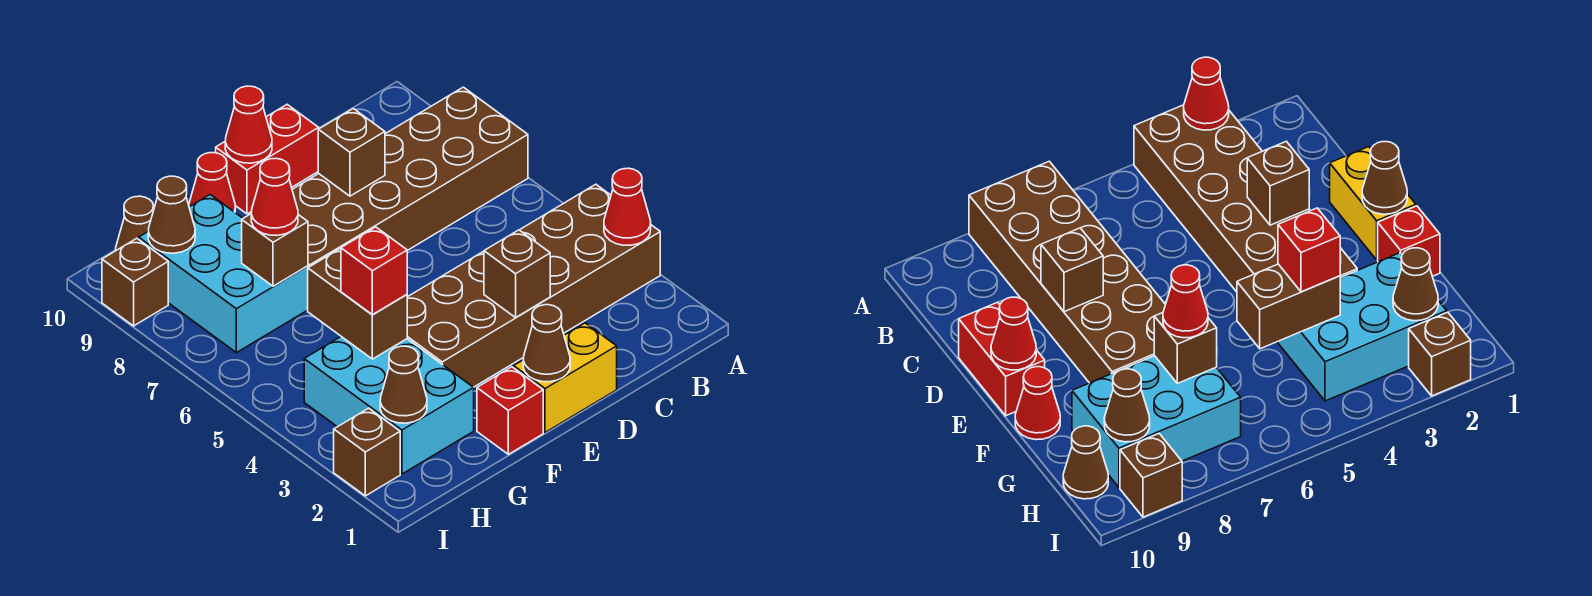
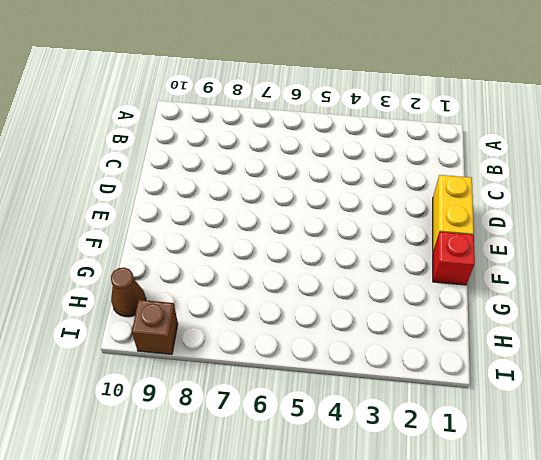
none -> brown 2x6 brick [407,184,660,387]
none -> brown 2x6 brick [292,87,528,267]
none -> red 1x2 brick [216,105,319,214]

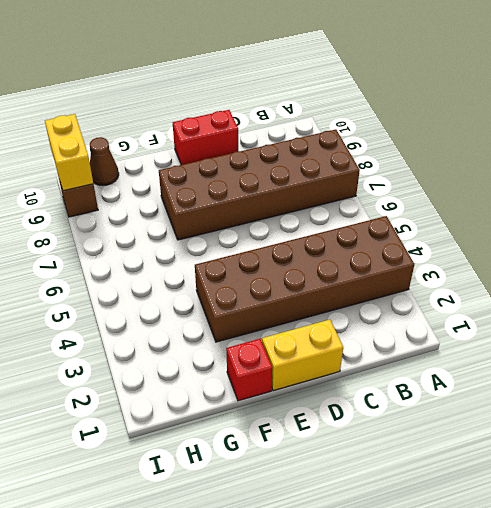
yellow 1x2 brick [45,114,93,191] -> none
none -> red 1x1 cone [189,153,235,212]
none -> cyan 2x3 brick [304,337,474,474]
none -> cyan 2x3 brick [139,195,308,353]

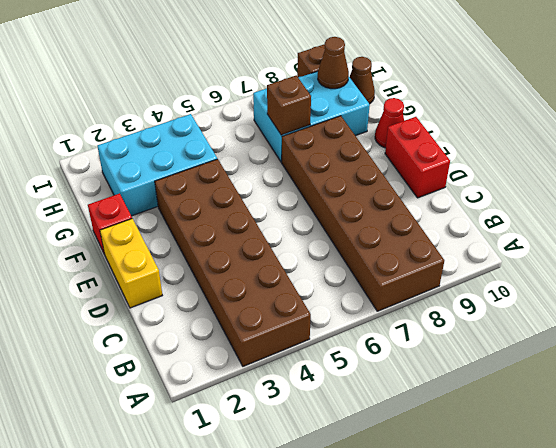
none -> brown 1x1 brick [334,408,400,496]
none -> red 1x1 cone [604,168,651,245]
none -> brown 1x1 brick [484,230,550,318]

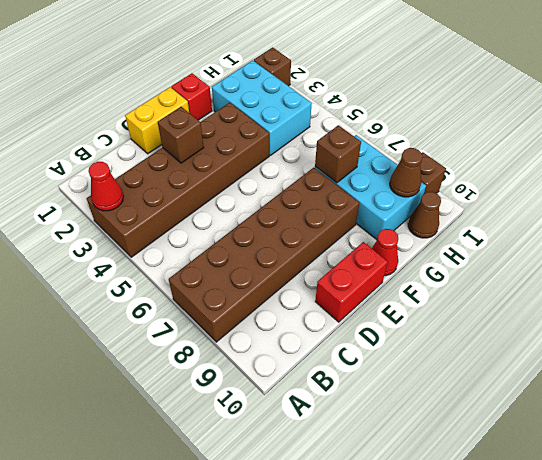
none -> brown 1x1 brick [318,109,385,196]
none -> brown 1x1 cone [523,305,570,382]
none -> red 1x1 cone [225,86,272,163]

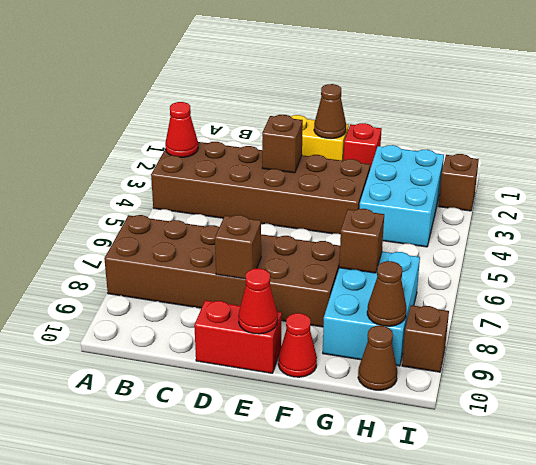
none -> brown 1x2 brick [308,248,407,359]
none -> brown 1x1 cone [380,346,427,423]
none -> red 1x1 brick [341,227,407,315]

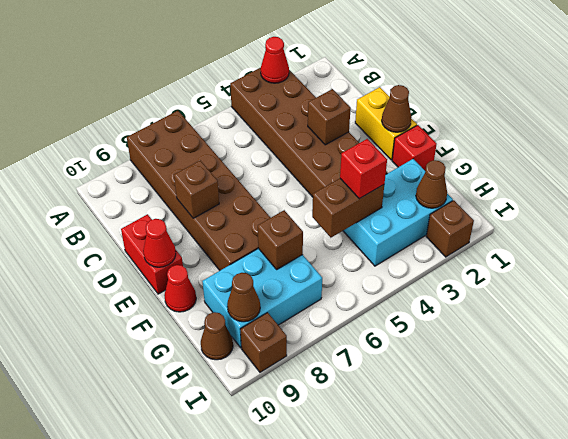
none -> red 1x1 cone [251,158,298,235]

